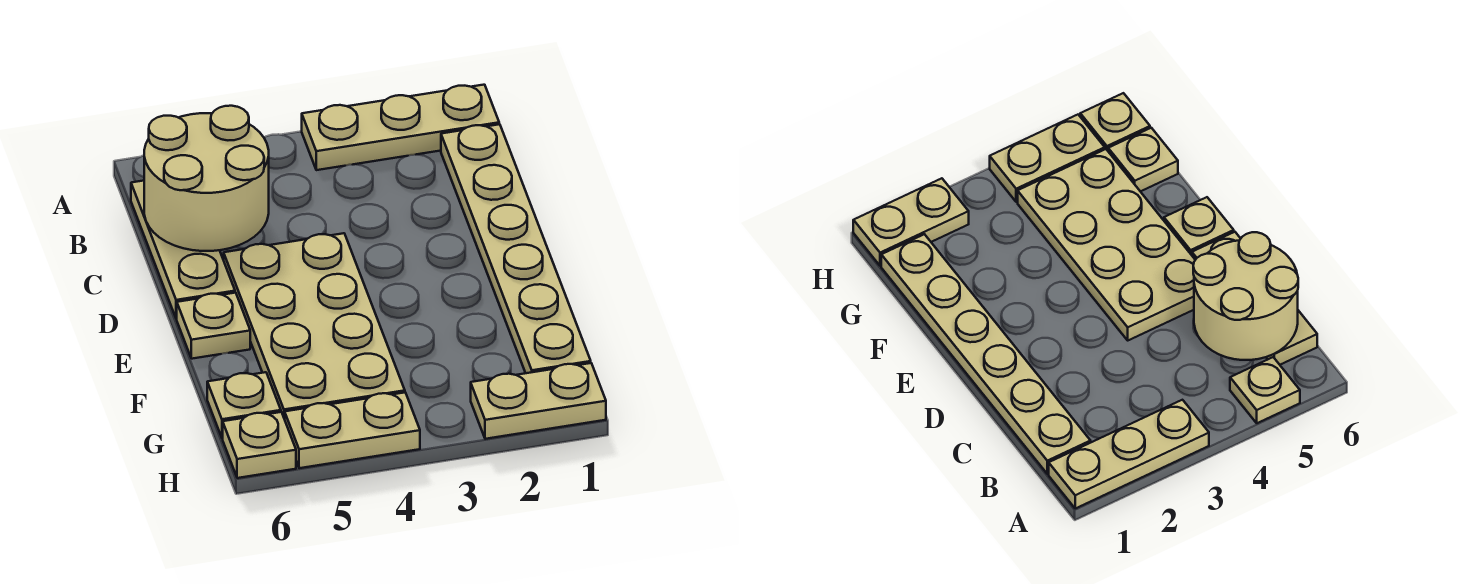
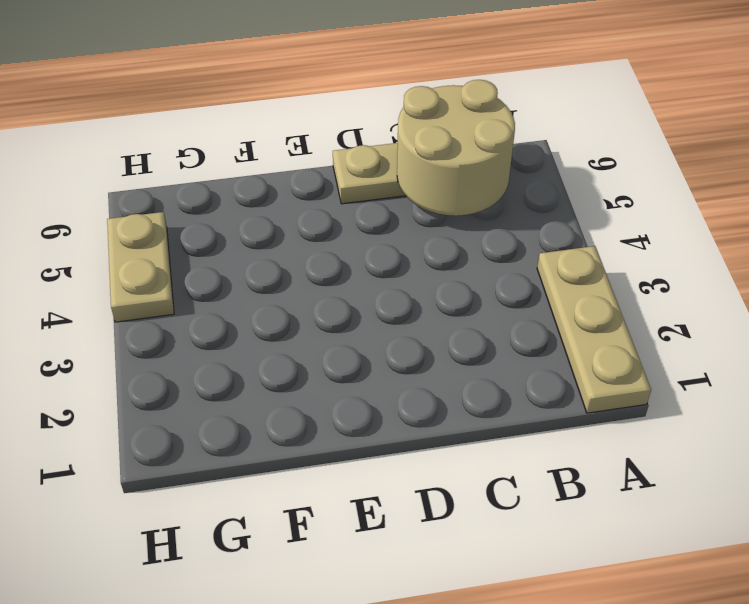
none -> tan 1x1 plate [1230,357,1300,423]
none -> tan 1x6 plate [441,124,591,373]

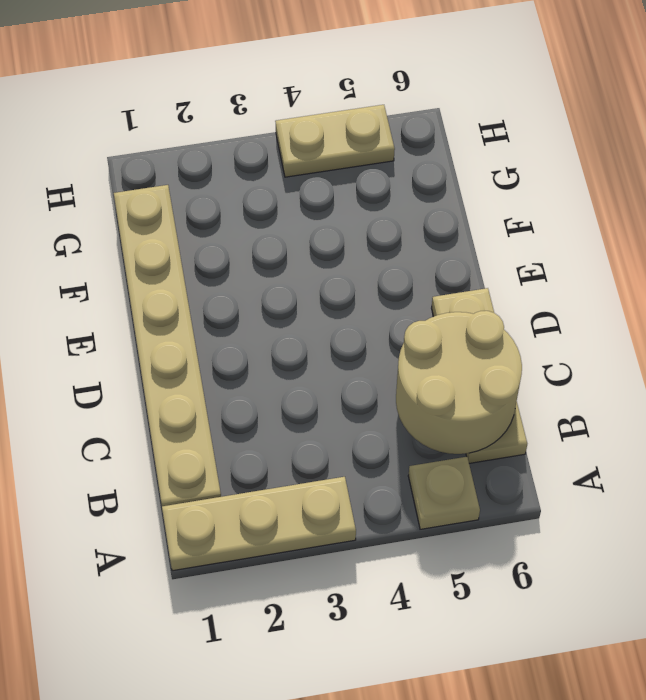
none -> tan 2x4 plate [224,233,405,419]
none -> tan 1x1 plate [177,293,250,359]

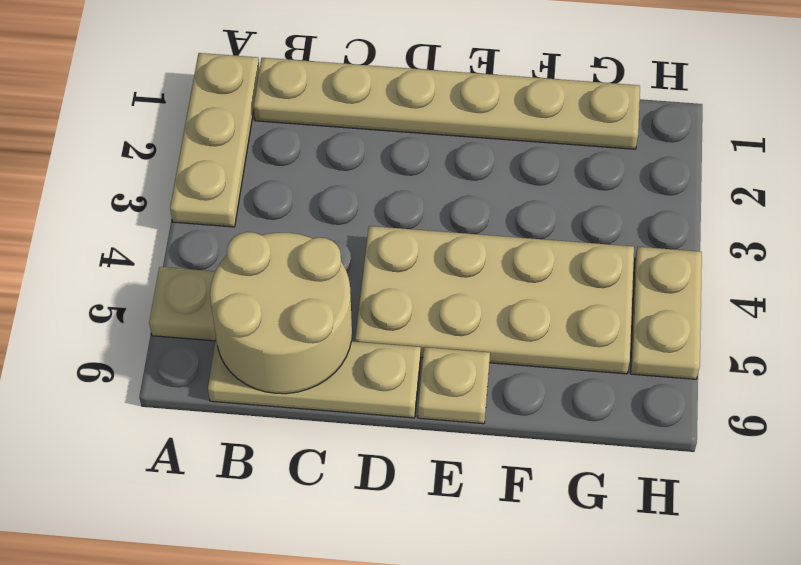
none -> tan 1x1 plate [207,372,281,438]
none -> tan 1x2 plate [471,363,606,439]

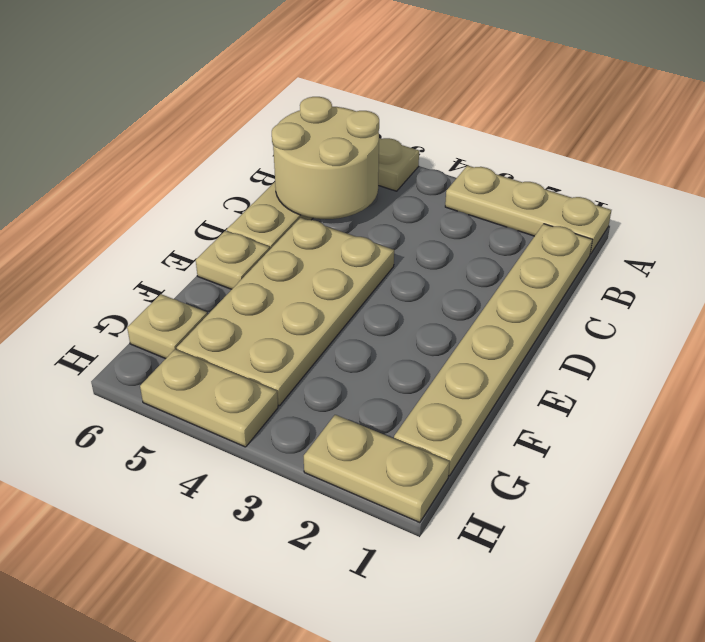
none -> tan 1x1 plate [223,412,296,478]

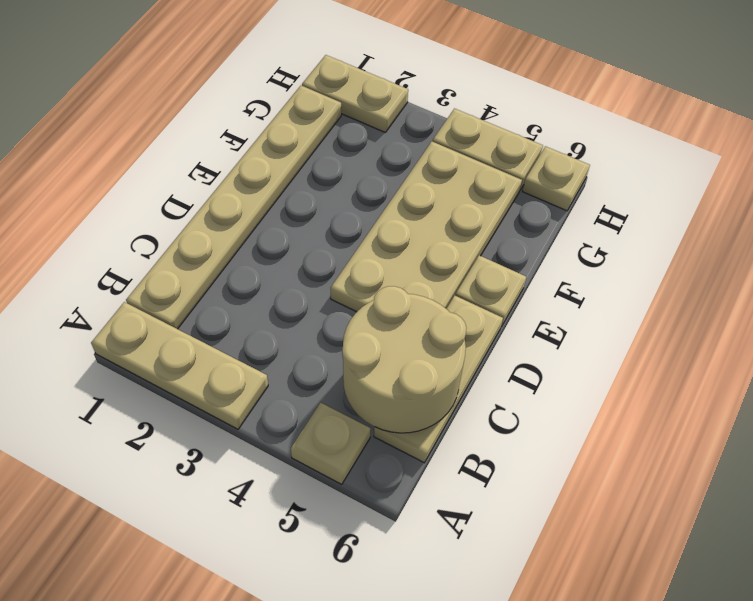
none -> tan 1x1 plate [207,372,281,438]

